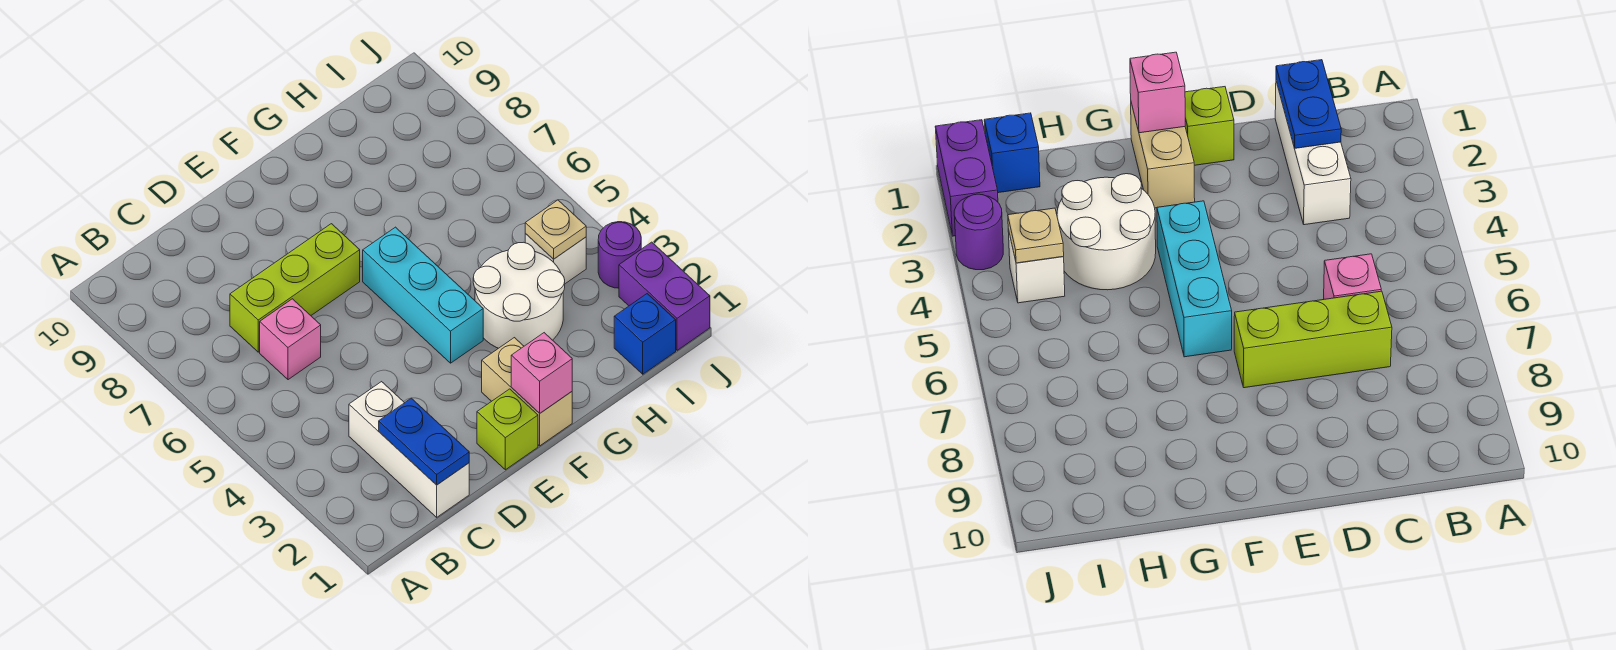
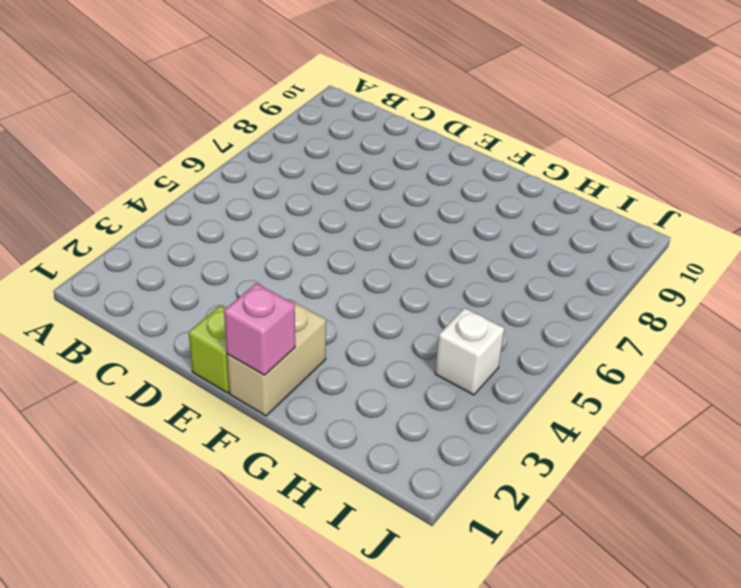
none -> white 1x3 brick [349,382,469,517]
none -> pink 1x1 brick [260,299,321,380]
none -> lime 1x3 brick [230,224,360,352]

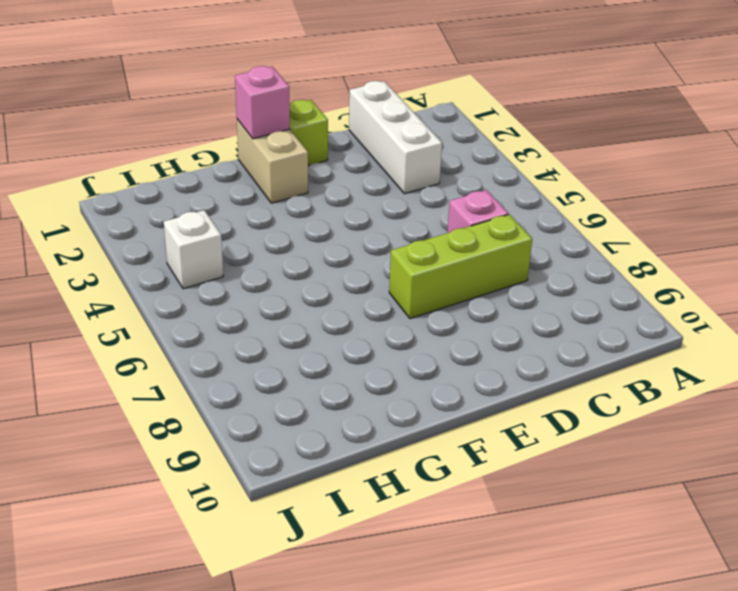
none -> cyan 1x3 brick [363,227,483,363]
none -> white 2x2 round brick [473,242,565,348]
none -> blue 1x1 brick [614,294,676,374]

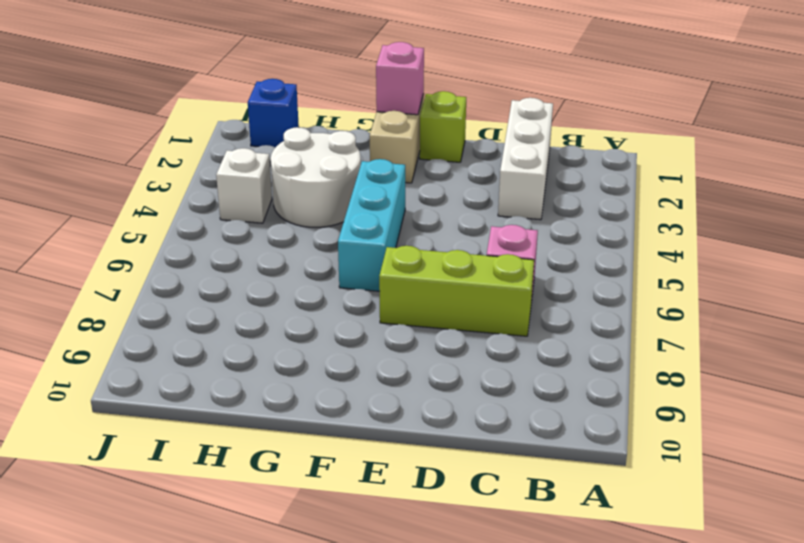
none -> purple 1x2 brick [619,242,710,350]
none -> purple 1x1 round brick [598,222,641,288]
none -> blue 1x2 plate [379,398,469,485]

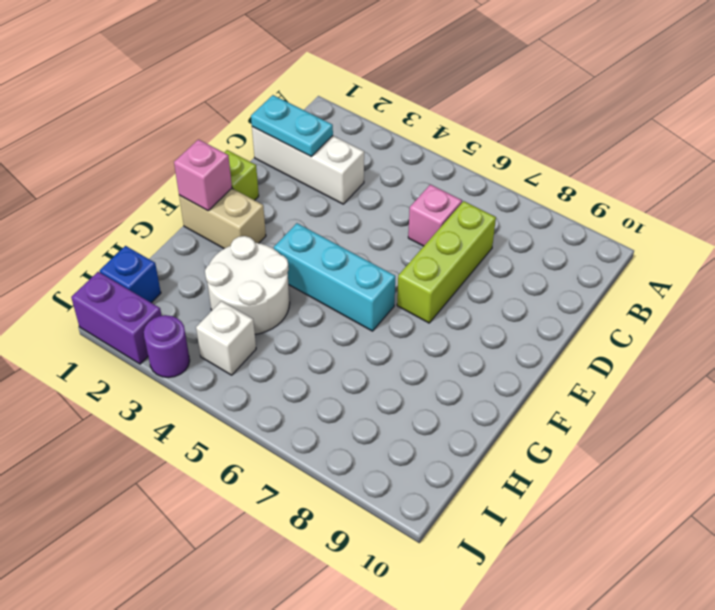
cyan 1x2 plate [251,95,333,157] -> blue 1x2 plate [379,398,469,485]
none -> tan 1x1 plate [525,200,586,259]

